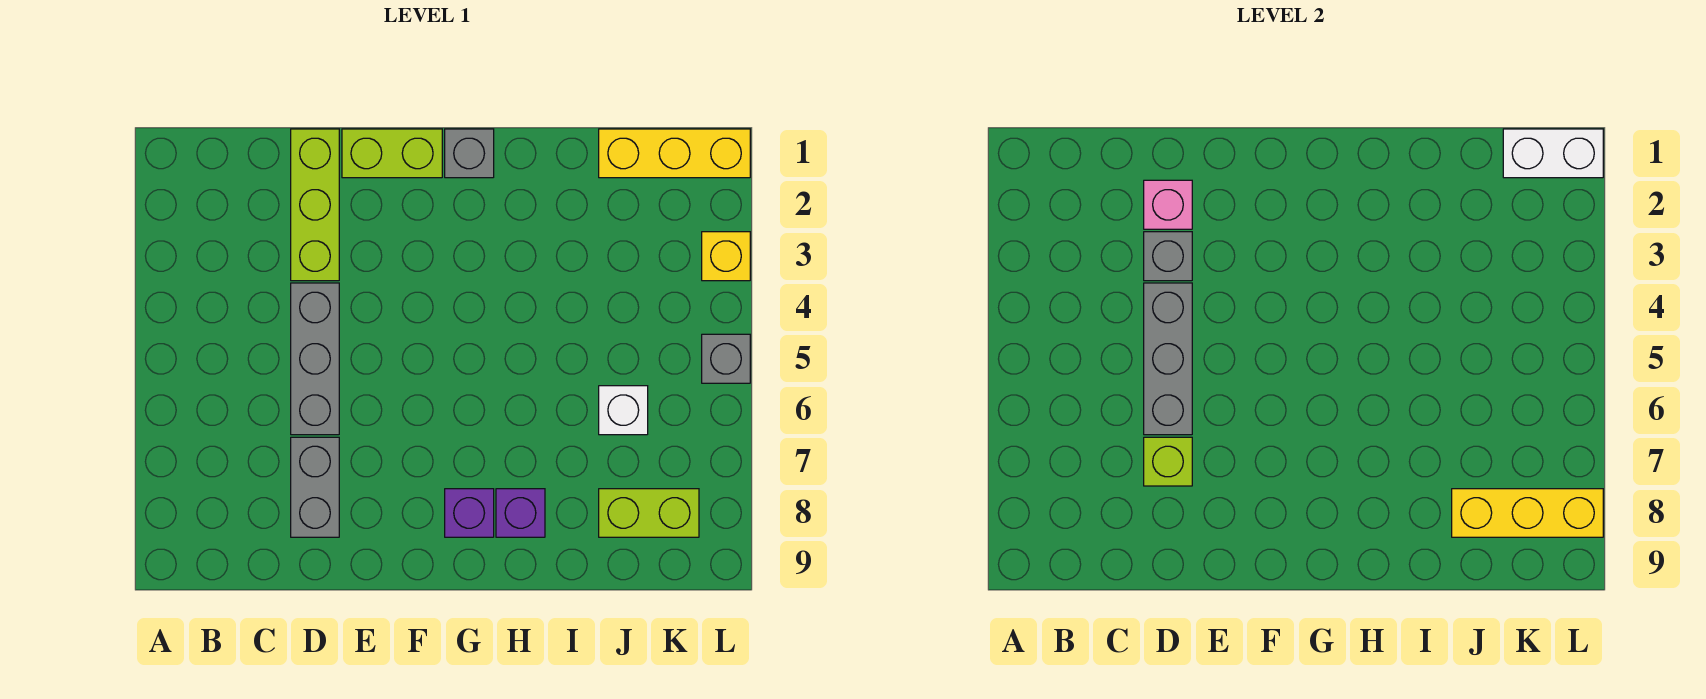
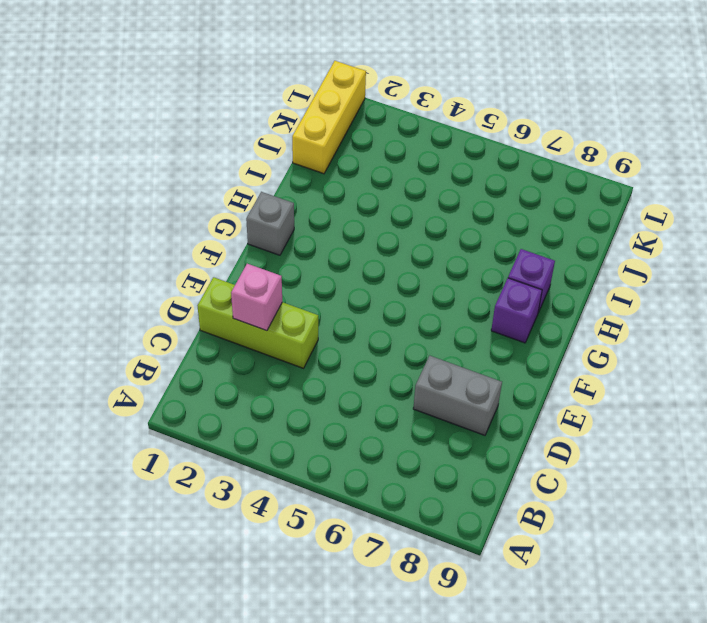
none -> grey 1x3 brick [291,283,339,435]
none -> lime 1x2 brick [342,129,442,178]
none -> white 1x1 brick [599,386,648,435]

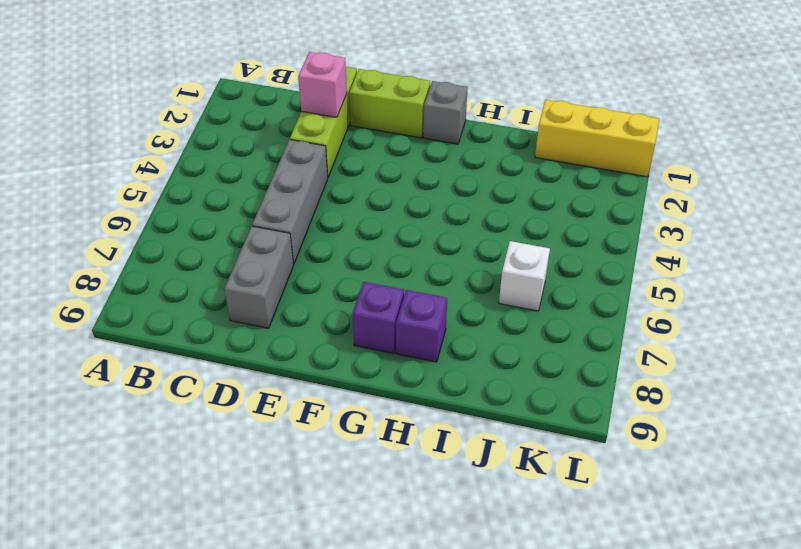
none -> lime 1x2 brick [599,489,699,537]
none -> yellow 1x1 brick [702,232,750,281]
none -> grey 1x1 brick [702,334,750,383]

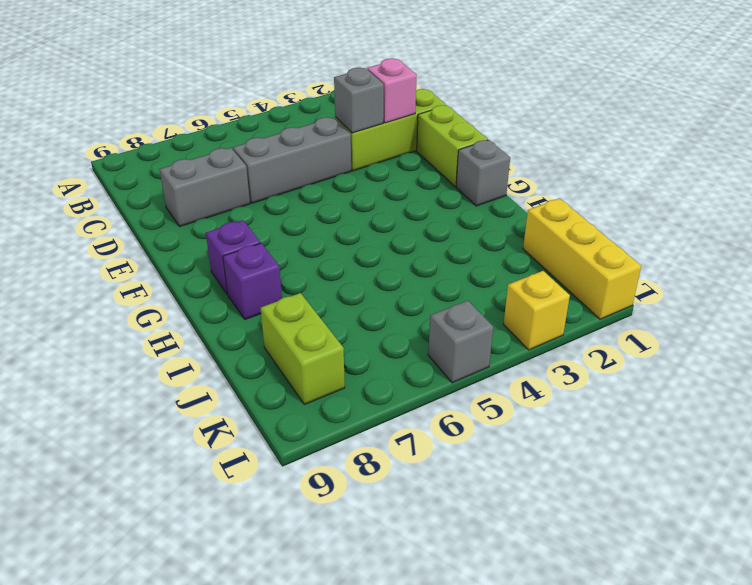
none -> white 1x1 brick [599,386,648,435]
none -> grey 1x3 brick [1144,283,1192,435]
none -> lime 1x1 brick [1144,437,1192,486]

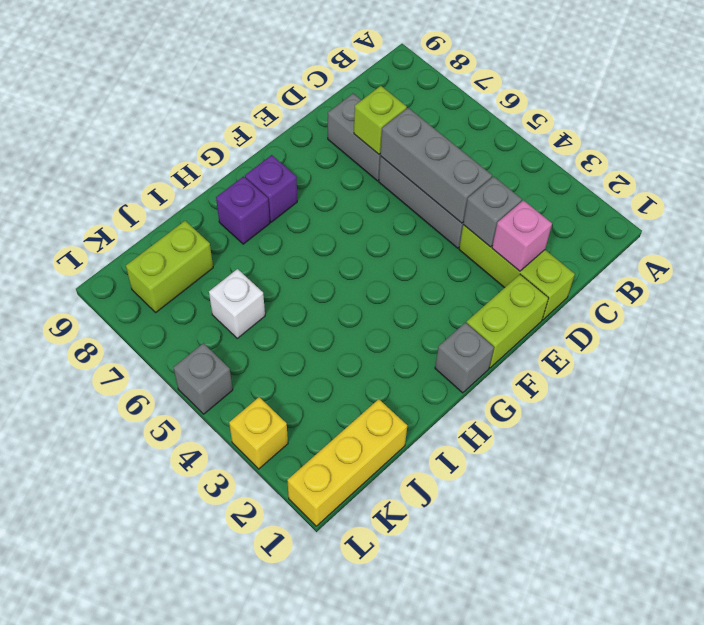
none -> yellow 1x3 brick [1452,489,1603,537]
none -> white 1x2 brick [1503,129,1603,178]

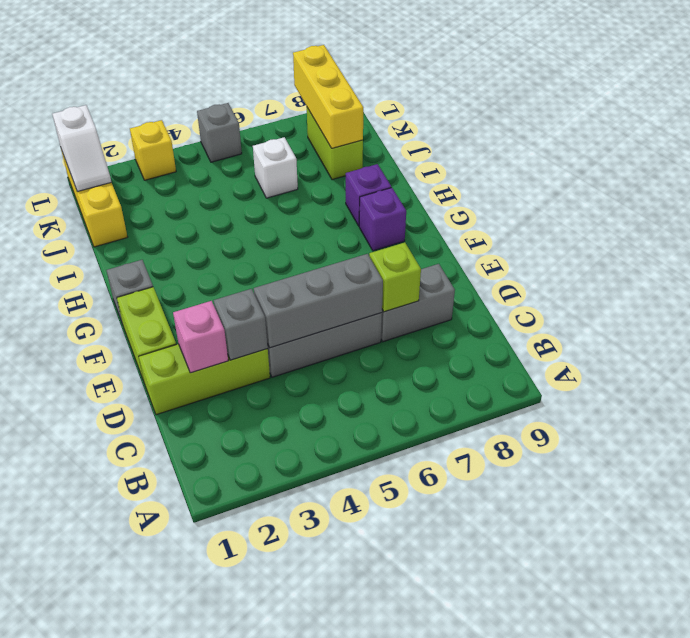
white 1x2 slope [52,105,111,192] -> white 1x2 brick [1503,129,1603,178]

